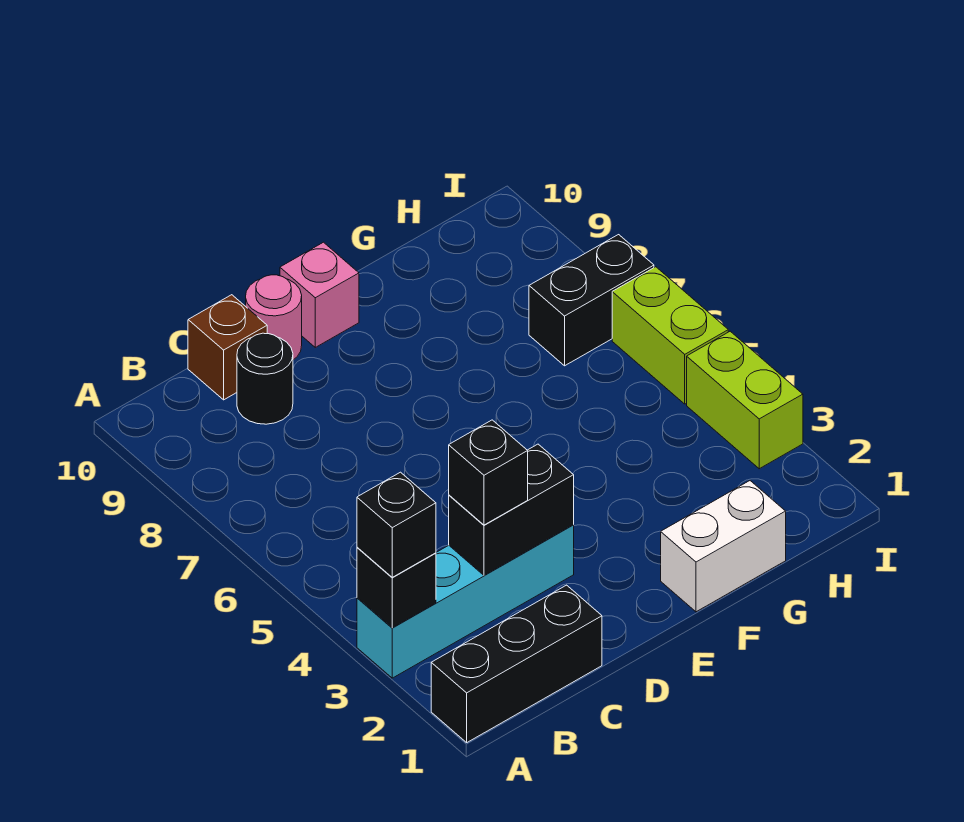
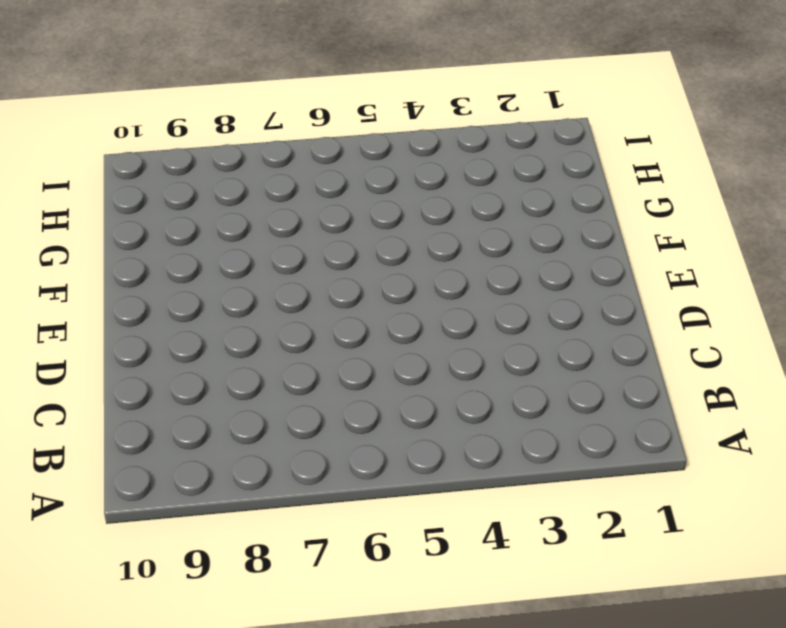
none -> black 1x3 brick [431,585,602,742]
none -> cyan 1x4 brick [357,525,574,678]
none -> black 1x1 round brick [237,333,293,424]

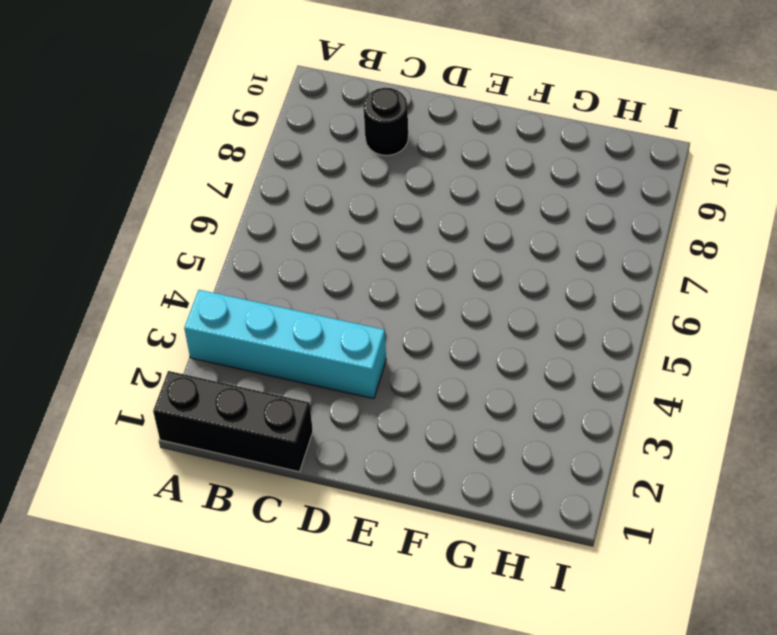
none -> brown 1x1 brick [188,295,267,400]
none -> pink 1x1 round brick [246,275,302,360]
none -> pink 1x1 brick [280,242,359,347]

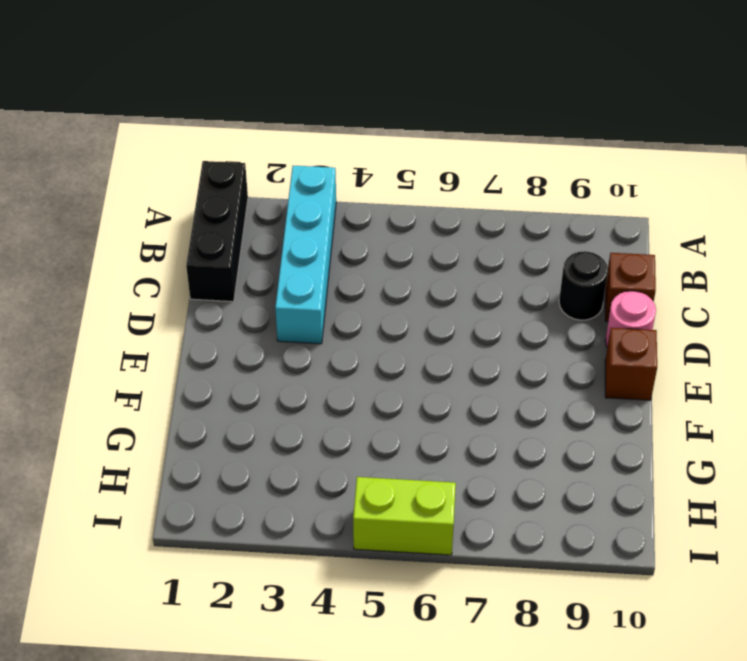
brown 1x1 brick [605,328,657,400] -> pink 1x1 brick [280,242,359,347]
none -> white 1x2 brick [661,481,786,612]
none -> black 1x2 brick [529,235,654,366]
none -> lime 1x2 brick [687,331,803,469]

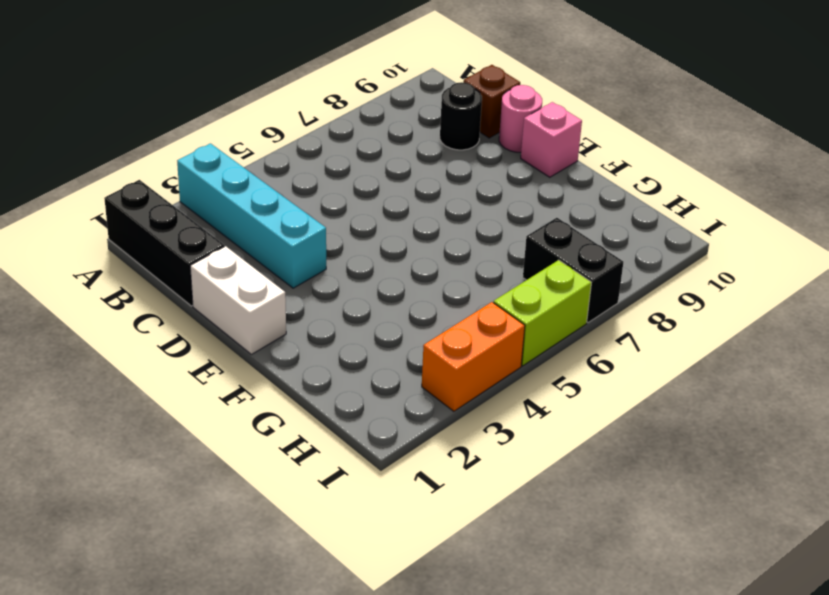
white 1x2 brick [190,246,286,354] -> white 1x2 brick moved to [661,481,786,612]
orange 1x2 brick [422,302,525,411] -> lime 1x2 brick [687,331,803,469]
none -> black 1x1 brick [357,547,436,628]
none -> black 1x2 brick [449,444,574,575]
none -> black 1x1 brick [357,472,436,577]

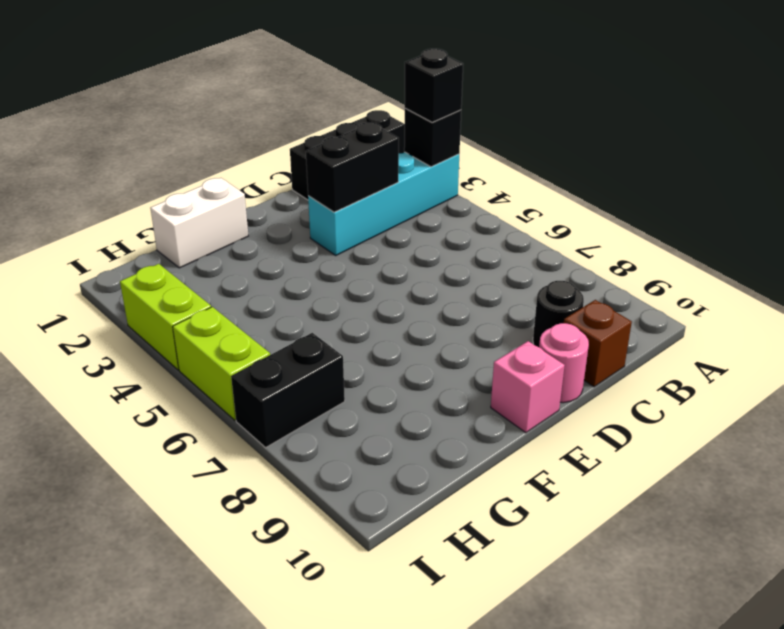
none -> black 1x1 brick [449,420,528,525]

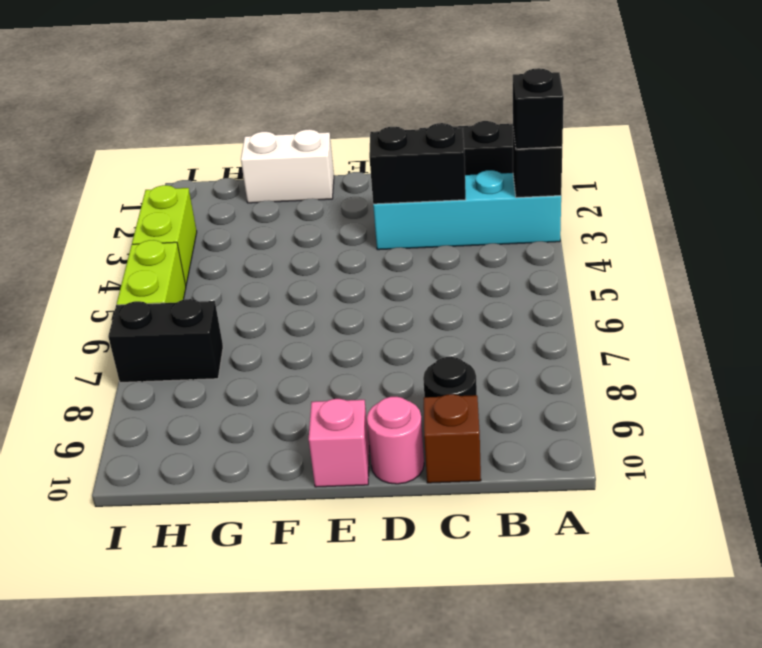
none -> black 1x1 brick [449,420,528,525]

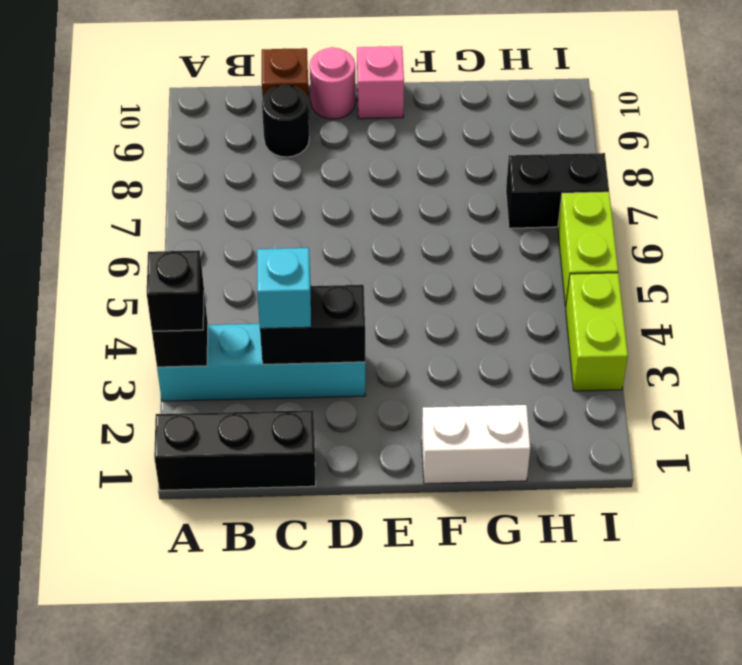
cyan 1x1 brick [257,248,311,329] -> black 1x1 brick [449,420,528,525]

